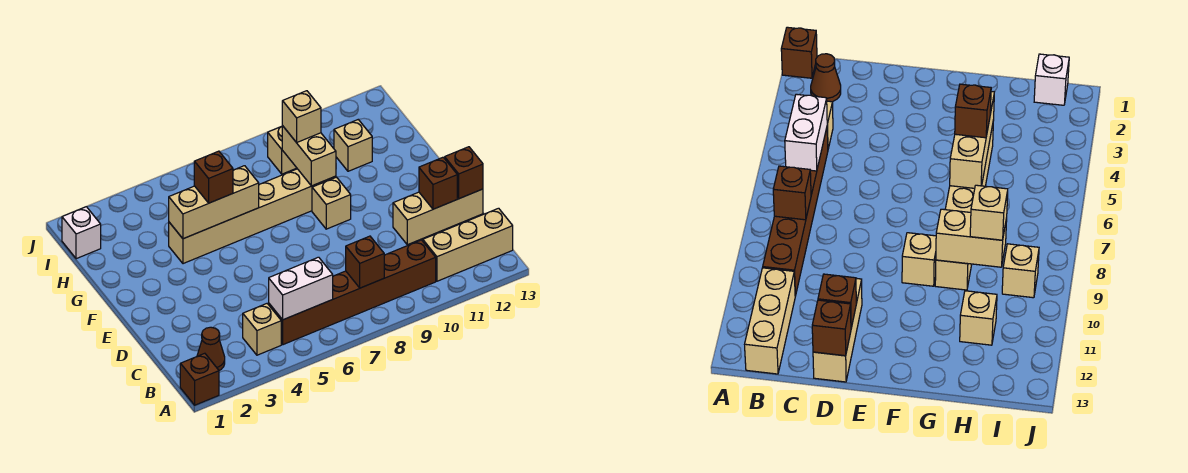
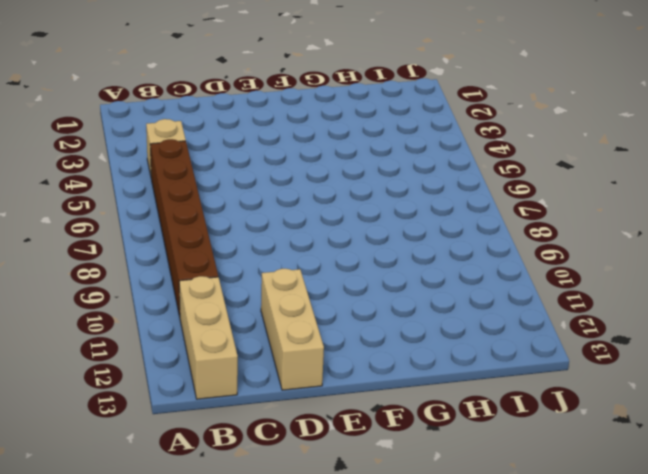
none -> brown 1x1 brick [180,353,219,405]
none -> brown 1x1 cone [197,327,225,371]
none -> tan 1x1 brick [312,177,351,229]

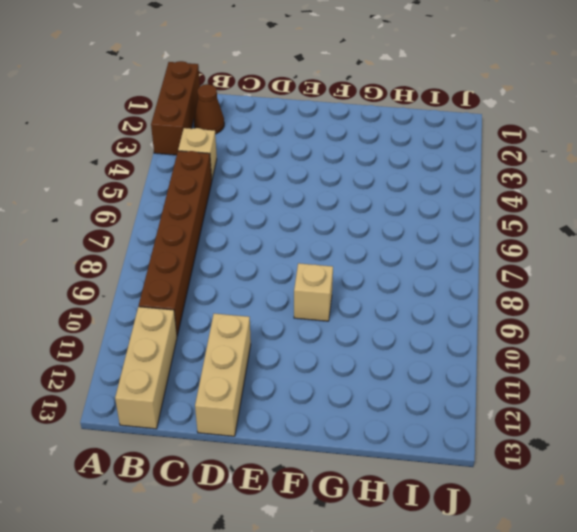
brown 1x3 brick [151,61,200,155] -> brown 1x1 brick [180,353,219,405]
none -> tan 1x6 brick [169,169,336,264]
none -> tan 1x1 brick [334,120,372,171]
none -> white 1x1 brick [62,207,101,259]

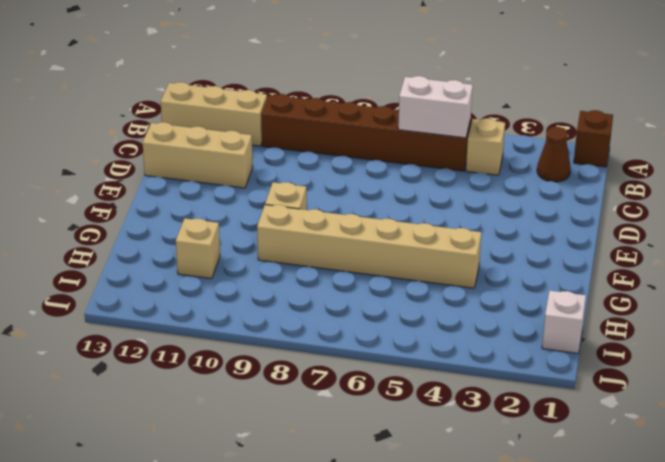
none -> tan 1x1 brick [268,127,296,174]
none -> brown 1x1 brick [346,236,384,288]
none -> brown 1x1 brick [419,157,457,209]

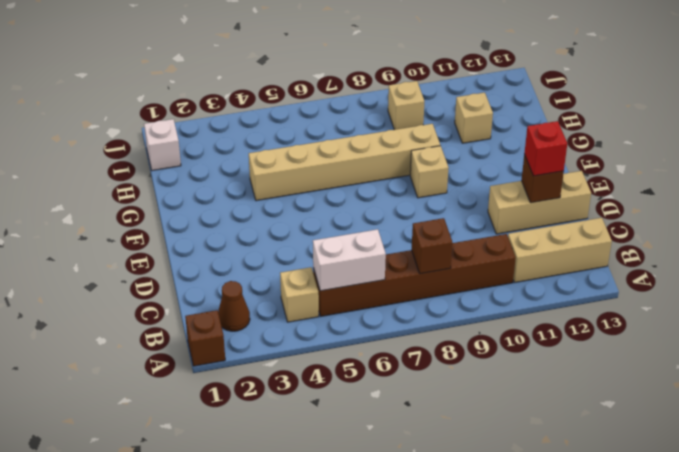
red 1x1 brick [524,121,567,176] -> none
none -> brown 1x1 brick [445,147,483,199]
none -> tan 1x3 brick [169,166,259,239]
none -> tan 1x2 brick [282,126,336,186]

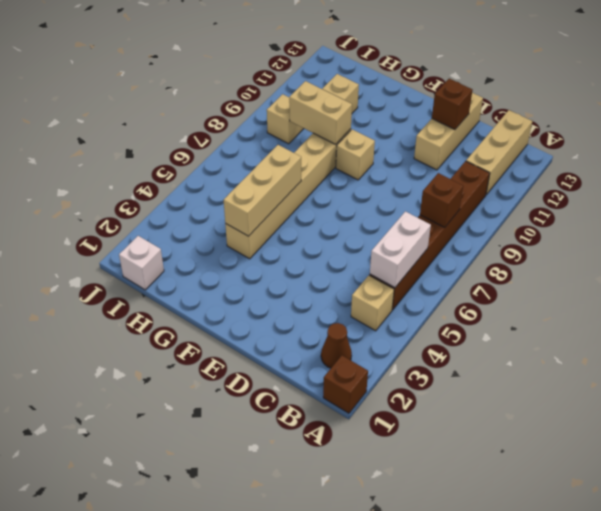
none -> brown 1x1 brick [445,147,483,199]
none -> brown 1x1 brick [194,151,233,203]
none -> tan 1x1 brick [282,91,321,143]

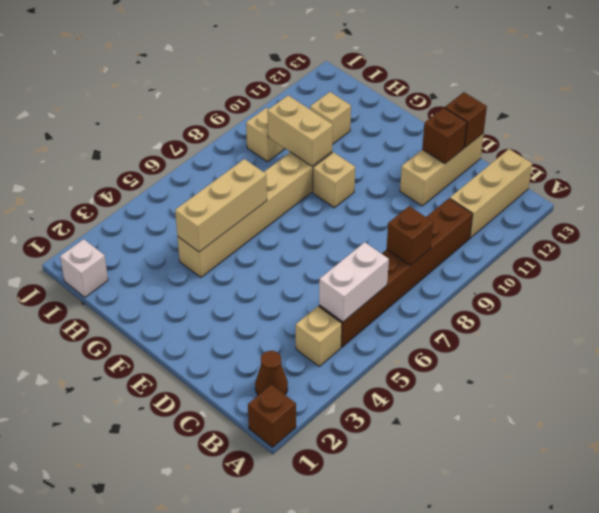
none -> brown 1x1 brick [194,151,233,203]
none -> tan 1x1 brick [282,91,321,143]

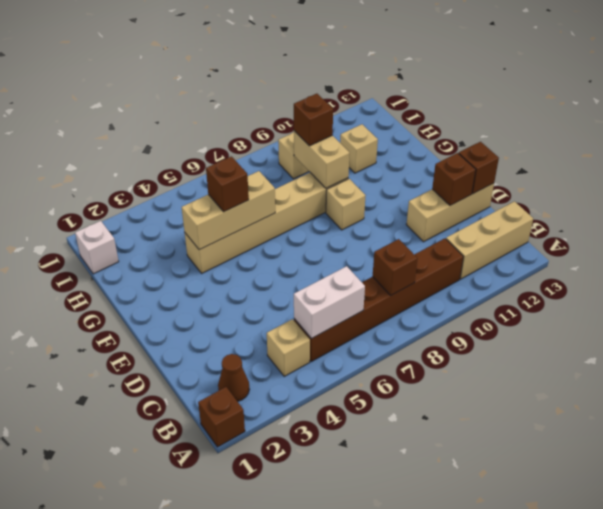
brown 1x1 brick [294,94,333,146] -> tan 1x1 brick [282,91,321,143]

